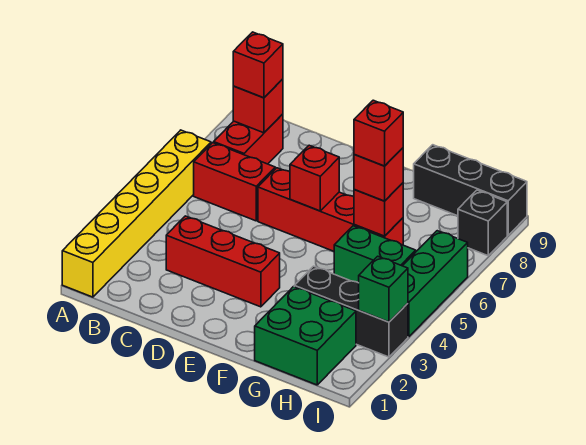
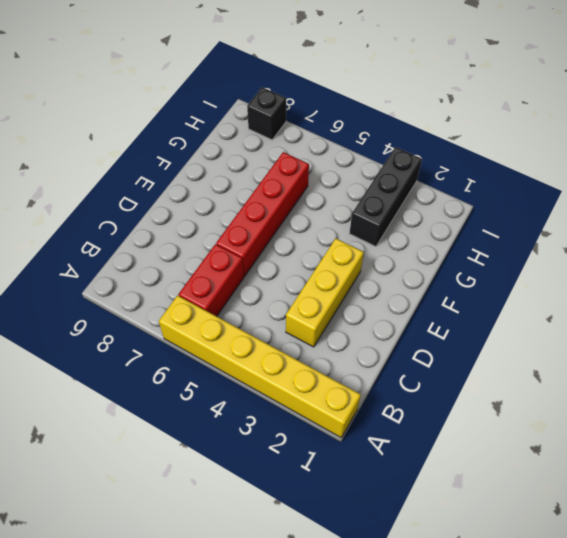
yellow 1x3 brick [286,239,364,347] -> red 1x3 brick [166,216,280,307]
none -> red 1x2 brick [214,114,283,164]
none -> green 2x2 brick [255,287,356,385]
none -> green 1x2 brick [334,226,416,283]

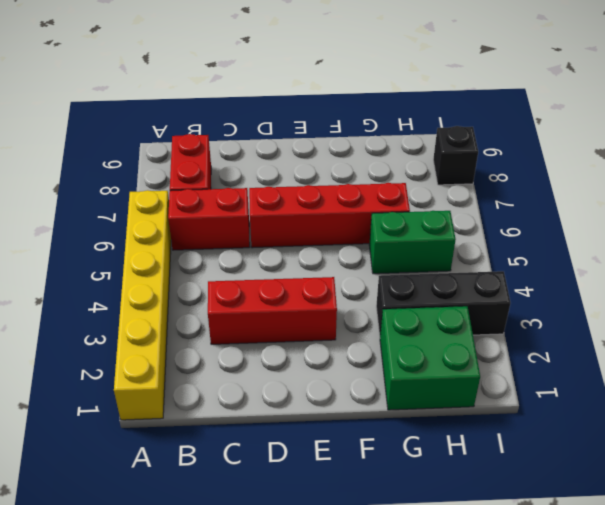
none -> black 1x3 brick [414,145,527,235]
none -> green 1x3 brick [403,231,468,337]
none -> red 1x1 brick [233,79,283,133]

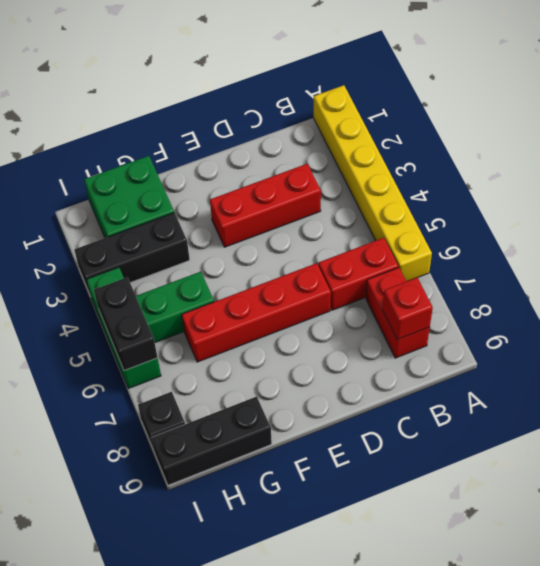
black 1x2 brick [94,277,158,371] -> none
none -> red 1x1 brick [290,145,339,211]
none -> red 1x1 brick [354,183,403,236]
none -> green 1x1 brick [359,256,408,322]

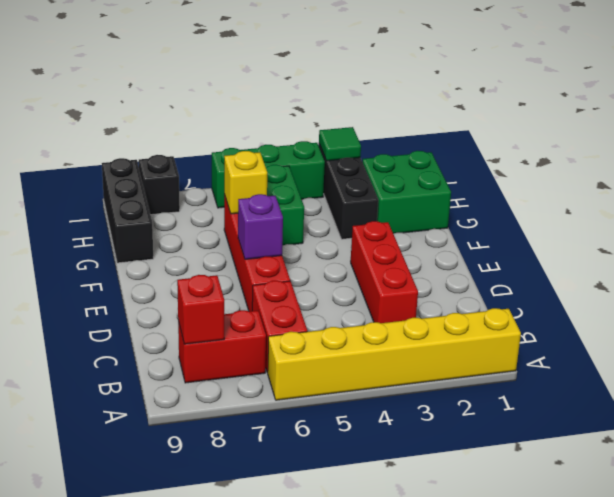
purple 1x1 brick [238,194,283,259] -> red 1x1 brick [290,145,339,211]
yellow 1x1 brick [224,151,267,214] -> red 1x1 brick [354,183,403,236]
green 1x1 tile [319,127,361,161] -> green 1x1 brick [359,256,408,322]
none -> red 1x1 brick [233,32,283,98]
none -> red 1x1 brick [354,148,403,201]
none -> red 1x1 brick [354,100,403,166]

